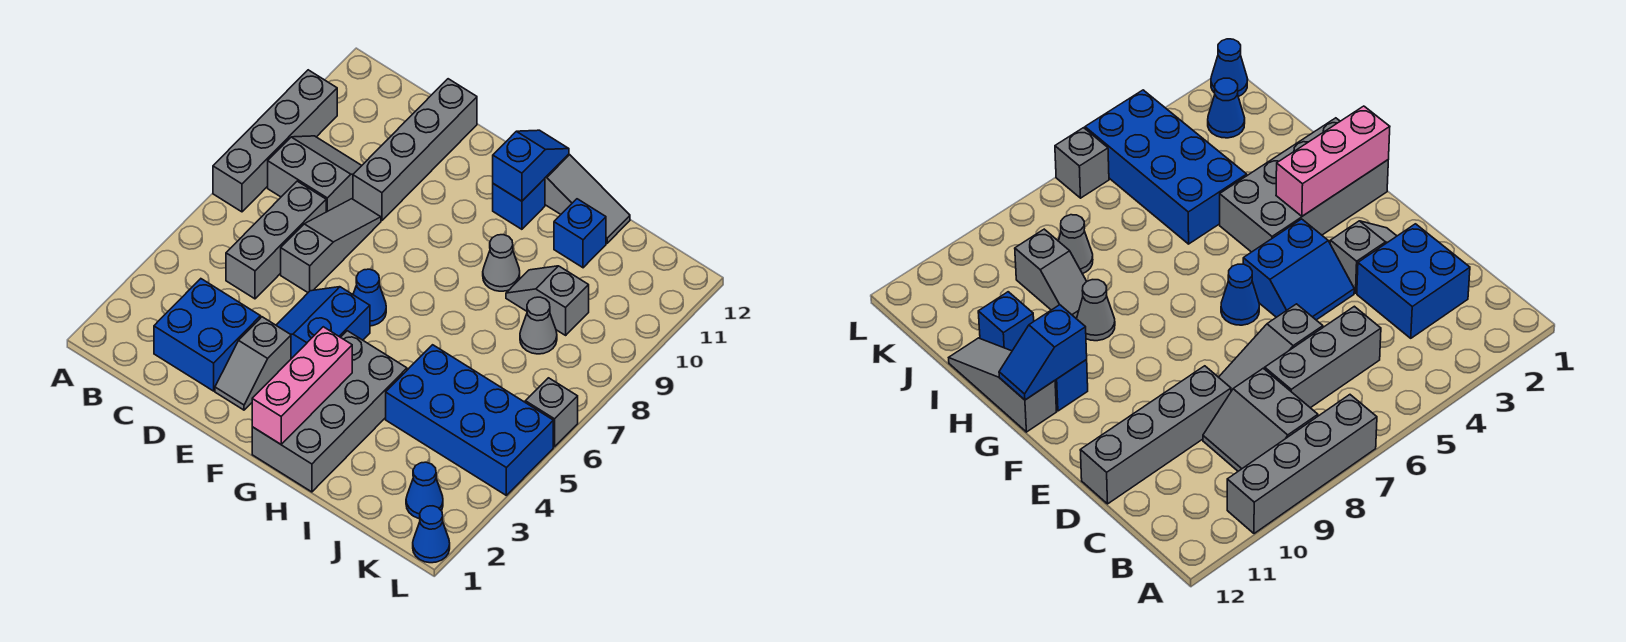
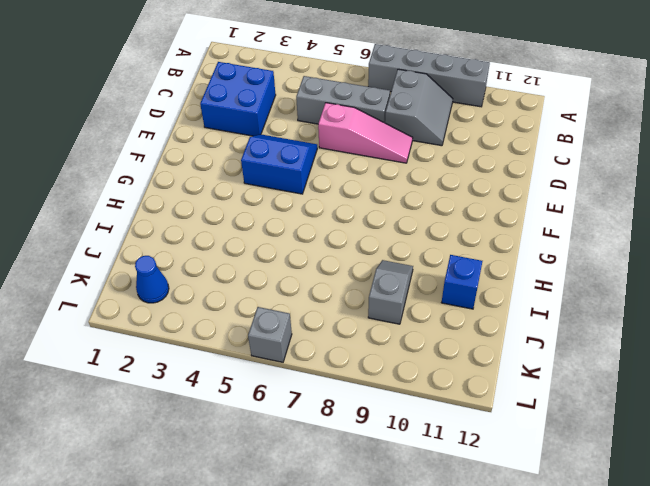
pink 1x3 slope [318,103,413,163] -> grey 1x3 slope [281,199,381,292]
none -> grey 1x4 brick [353,79,477,221]
none -> grey 1x2 slope [215,317,291,410]
none -> blue 1x1 cone [353,269,386,326]

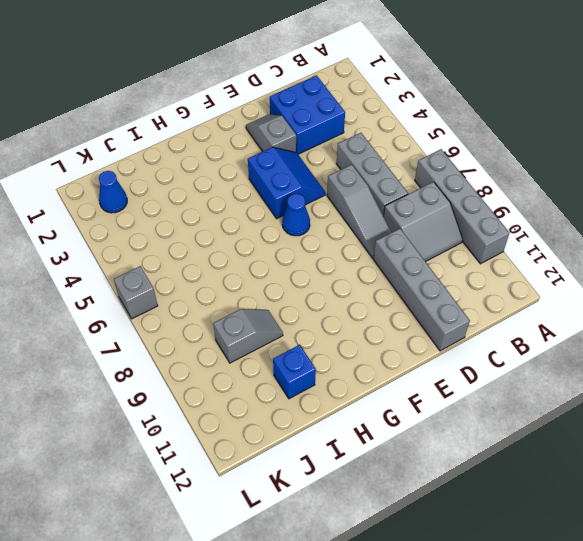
none -> grey 2x4 brick [252,331,407,492]
none -> blue 1x1 brick [493,179,545,229]
none -> grey 1x3 slope [545,154,630,243]

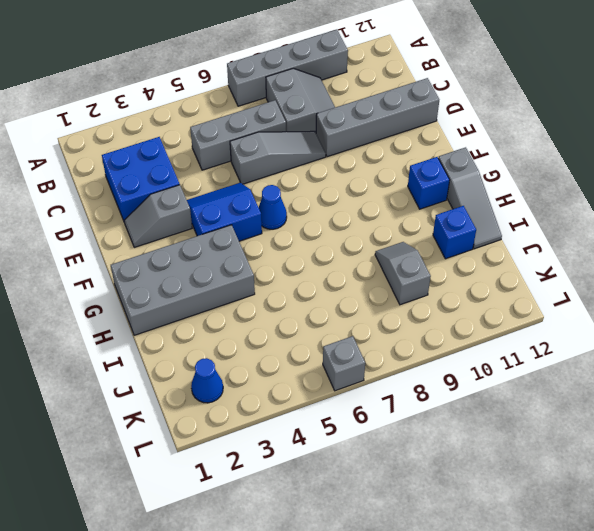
none -> grey 1x1 cone [483,235,520,291]
none -> blue 2x4 brick [386,345,553,495]
none -> grey 1x1 cone [520,297,557,354]

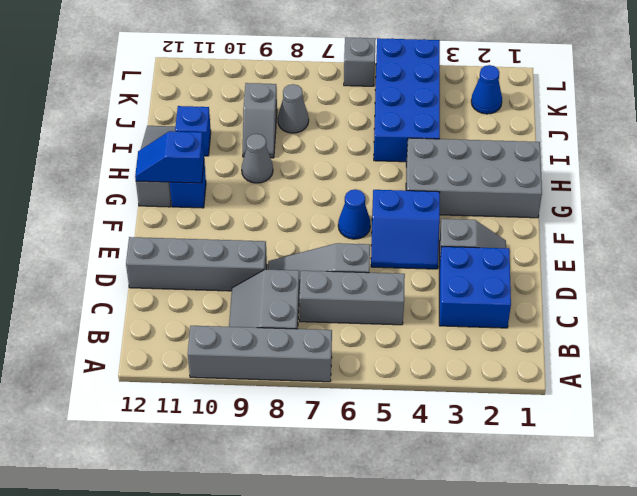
none -> blue 1x1 cone [413,506,450,563]
none -> pink 1x3 brick [252,327,352,444]

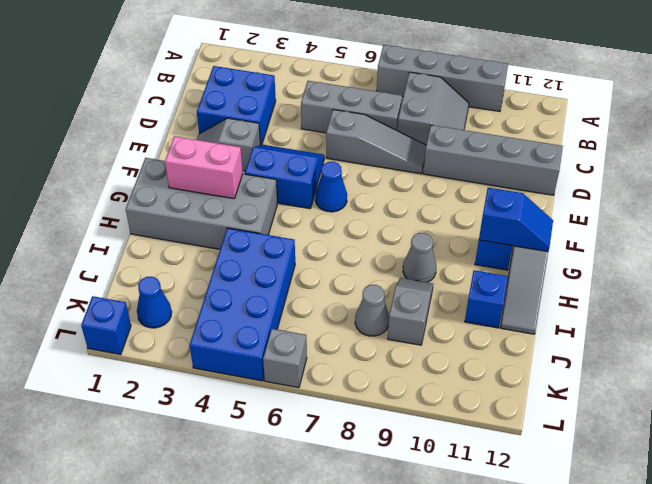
pink 1x2 brick [165,136,243,199] -> pink 1x3 brick [252,327,352,444]
blue 1x1 brick [81,296,131,355] -> blue 1x1 cone [413,506,450,563]

